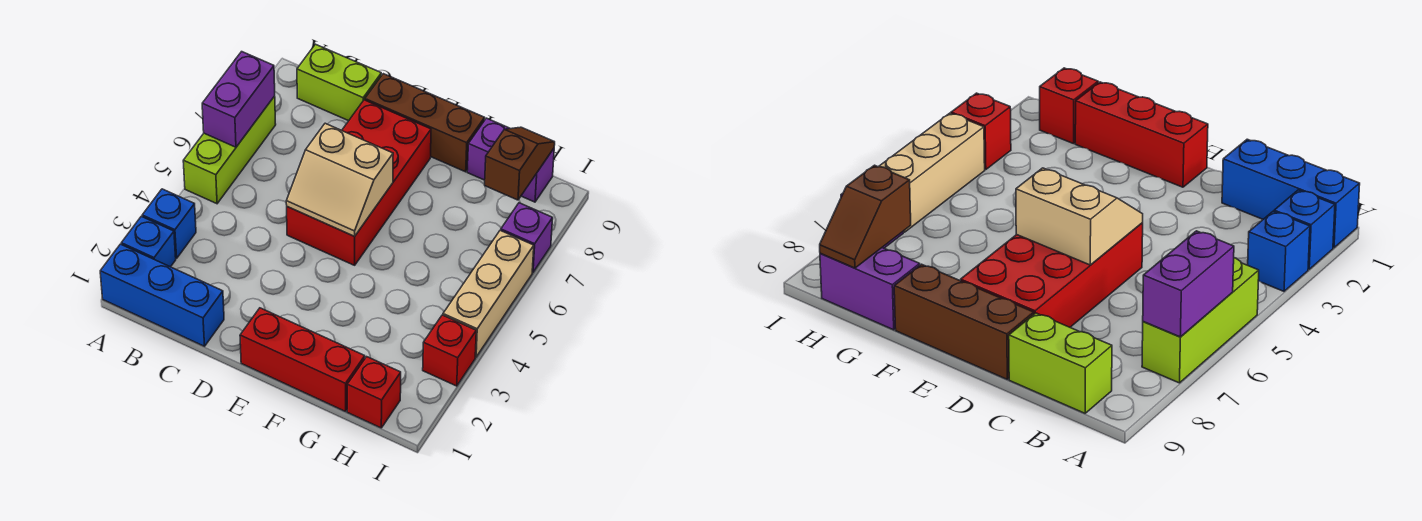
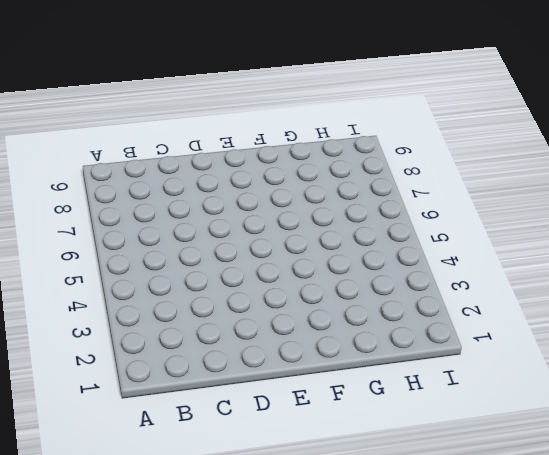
none -> blue 1x3 brick [100,244,224,346]
none -> blue 1x1 brick [121,216,176,267]
none -> blue 1x1 brick [142,189,196,258]

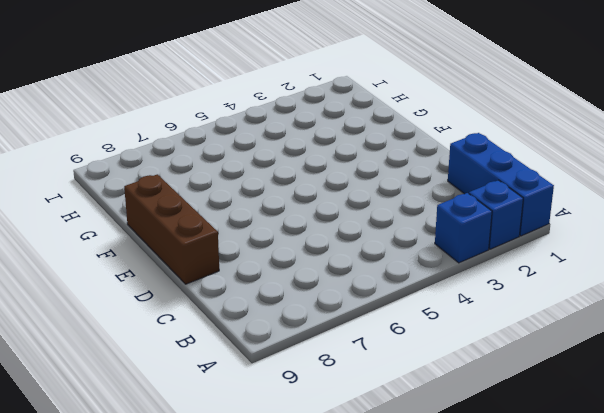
none -> lime 1x3 brick [183,96,276,204]
none -> lime 1x2 brick [297,44,381,121]
none -> red 2x4 brick [287,100,431,265]

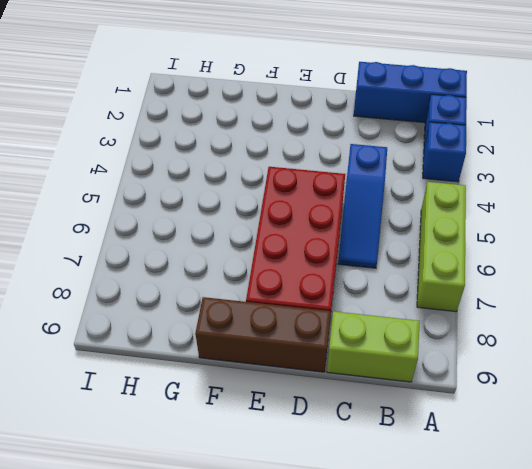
blue 1x3 slope [338,144,387,268] -> none
none -> red 1x3 brick [240,308,365,411]
none -> purple 1x2 brick [467,118,554,202]
none -> red 1x1 brick [347,357,401,428]

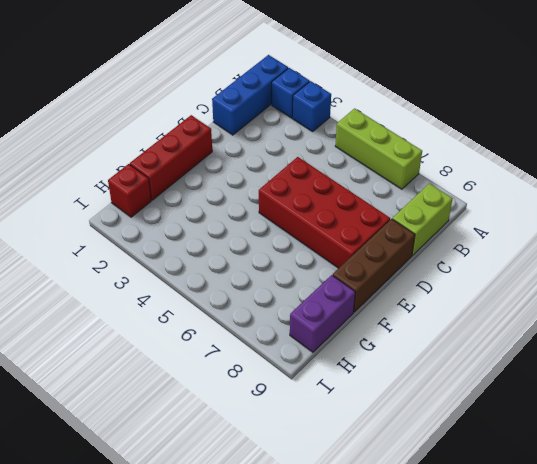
none -> red 1x1 brick [423,315,476,386]
none -> tan 1x3 brick [443,230,534,357]
none -> purple 1x1 brick [501,203,553,272]

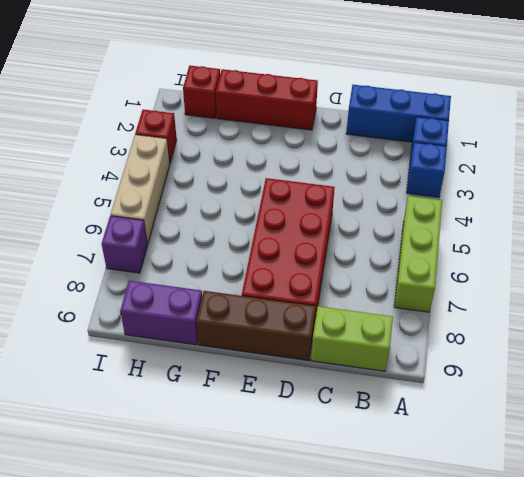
none -> purple 1x2 brick [202,52,275,147]
none -> tan 2x2 slope [286,123,393,236]
none -> brown 1x2 slope [485,127,555,200]

